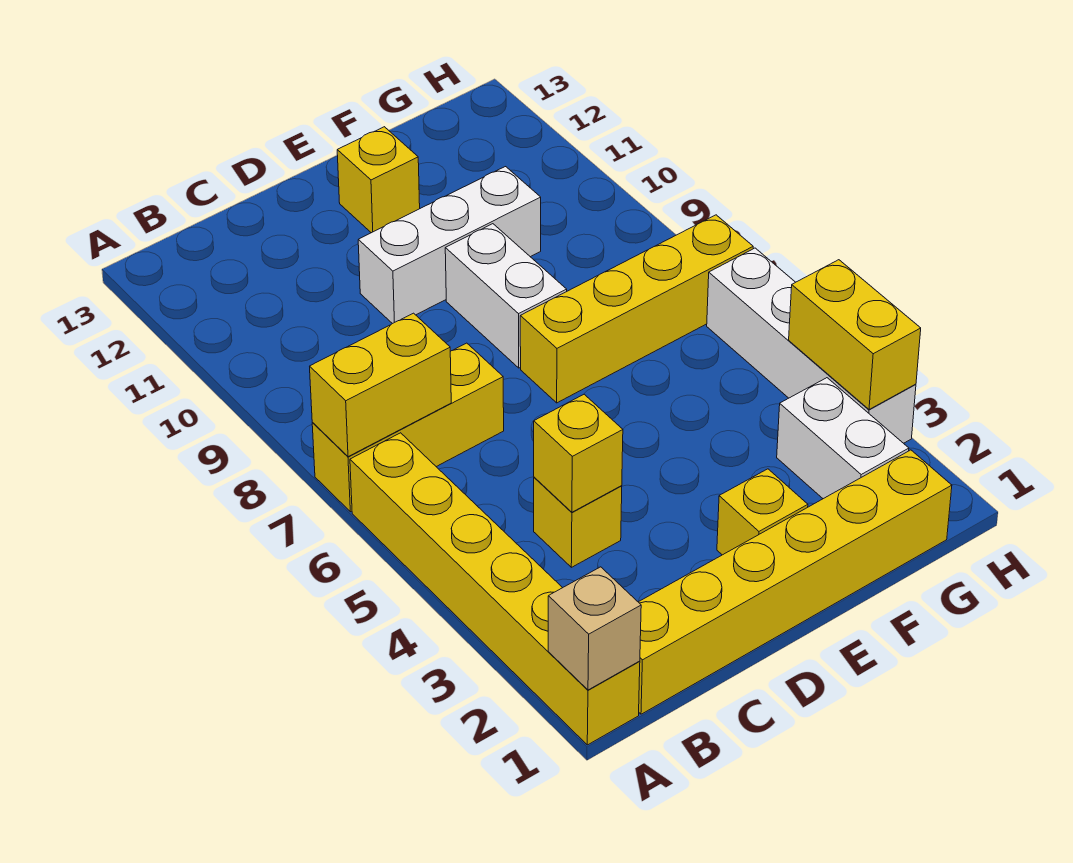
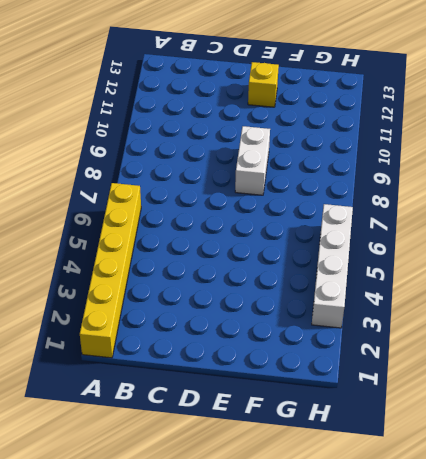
none -> yellow 1x3 brick [312,343,504,512]
none -> yellow 1x6 brick [639,450,952,714]
none -> yellow 1x1 brick [534,477,622,567]

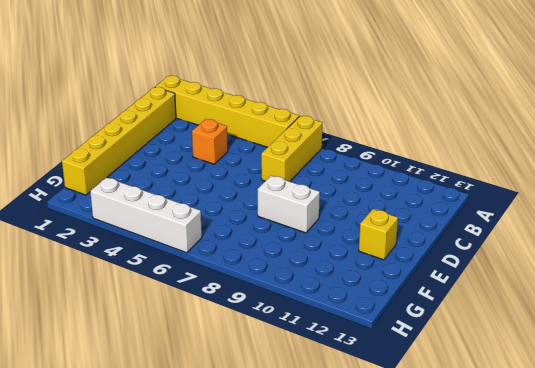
orange 1x1 brick [192,119,228,164] -> yellow 1x1 brick [534,477,622,567]
none -> white 1x3 brick [358,167,541,324]
none -> yellow 1x1 brick [717,469,808,555]
none -> yellow 1x4 brick [520,215,753,403]

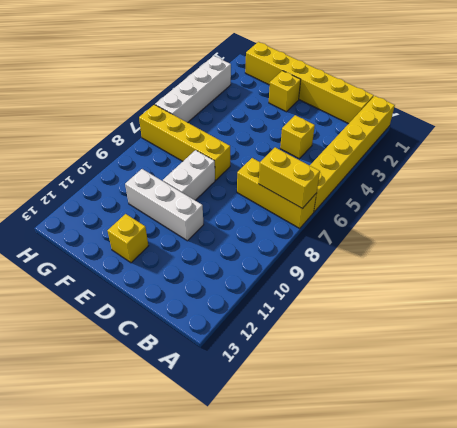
none -> white 1x2 brick [777,378,909,499]
none -> tan 1x1 brick [548,567,641,690]
none -> yellow 1x1 brick [534,394,623,512]

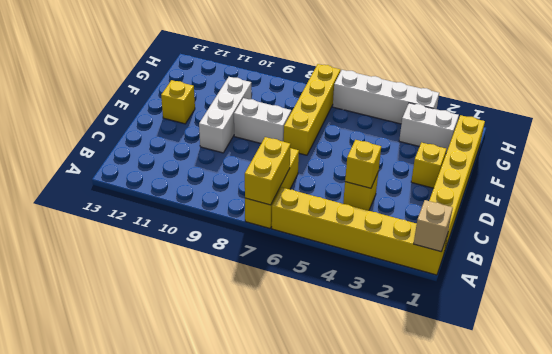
none -> yellow 1x2 brick [789,260,921,410]

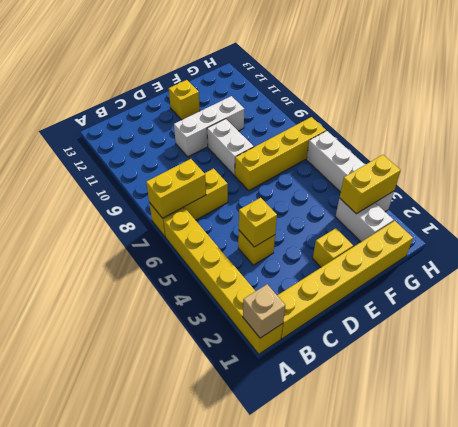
yellow 1x2 brick [340,155,401,214] -> yellow 1x2 brick turned to [789,260,921,410]

